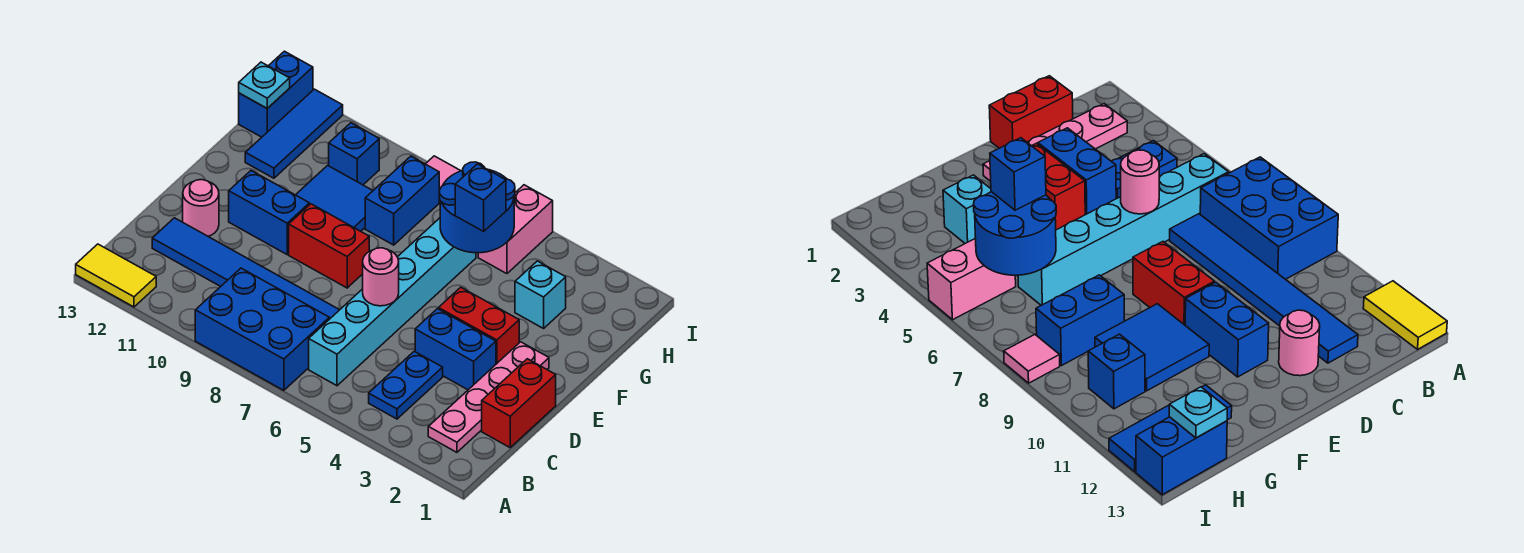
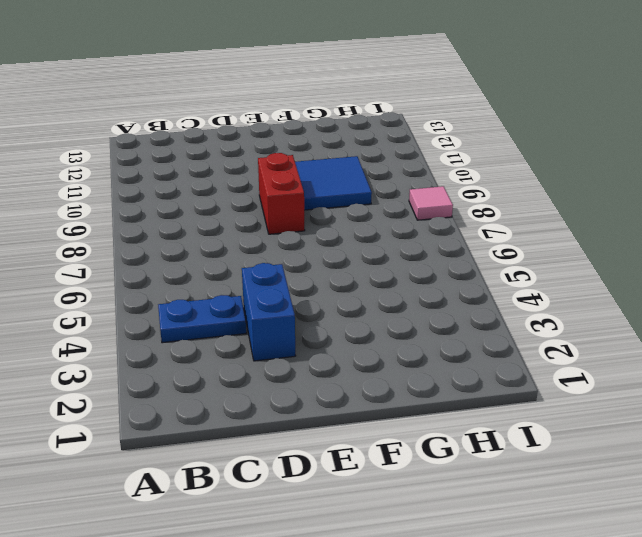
none -> blue 2x3 brick [195,268,329,390]
none -> yellow 1x2 tile [76,244,156,307]
none -> pink 1x4 plate [428,342,549,452]

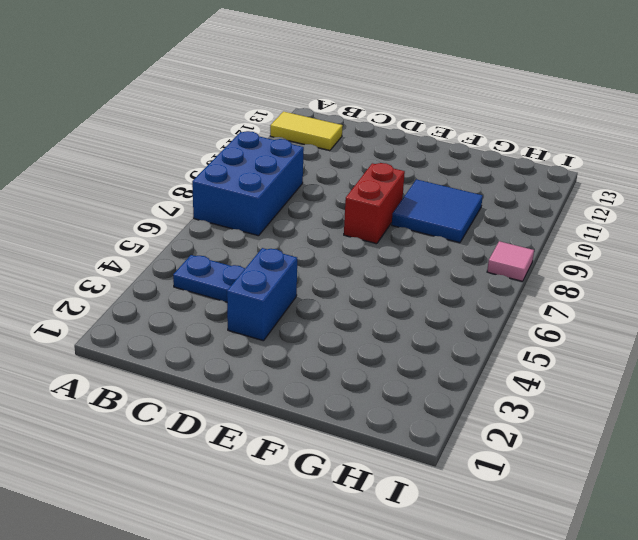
yellow 1x2 tile [270,111,343,150] -> yellow 1x2 tile turned to [76,244,156,307]
none -> pink 1x4 plate [428,342,549,452]
none -> cyan 1x6 brick [309,218,476,386]
none -> red 1x2 brick [482,359,556,447]

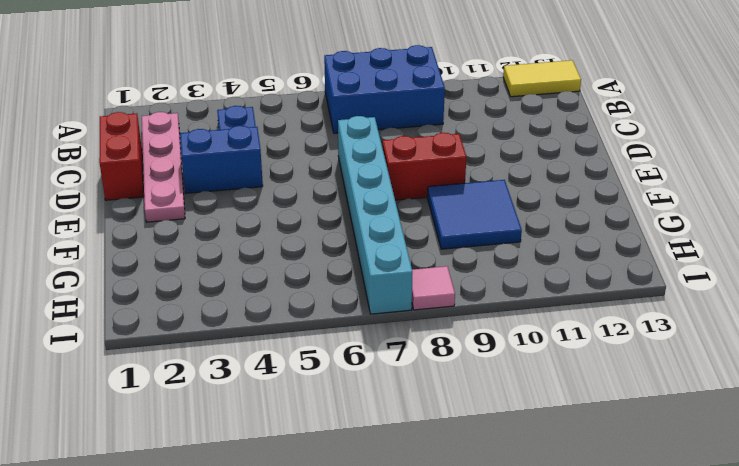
cyan 1x6 brick [338,116,412,314] -> cyan 1x6 brick moved to [309,218,476,386]
none -> blue 1x6 tile [152,218,339,319]
none -> pink 1x1 round brick [183,180,219,236]
none -> red 1x2 brick [438,287,519,364]

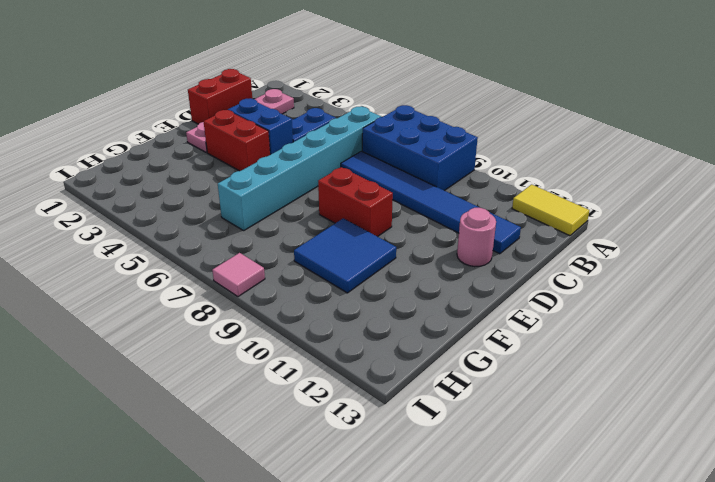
none -> blue 1x2 brick [229,171,309,254]
none -> cyan 1x1 brick [515,261,566,328]
none -> blue 1x2 brick [365,156,439,245]

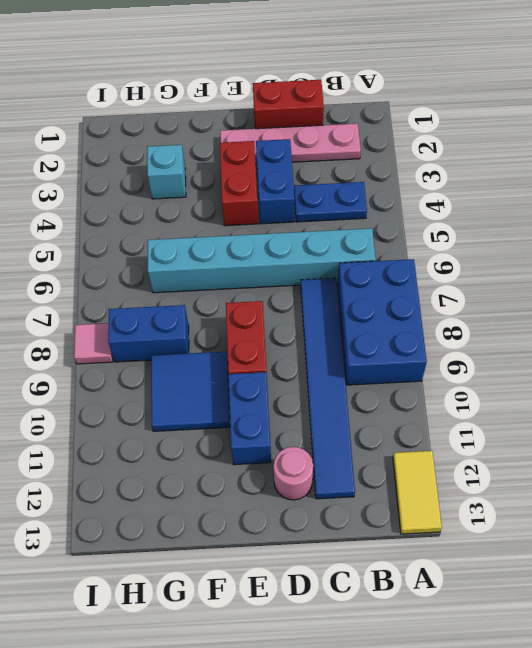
none -> blue 1x3 tile [245,89,343,178]
none -> pink 1x2 brick [478,185,553,274]
none -> blue 1x1 brick [329,123,379,185]

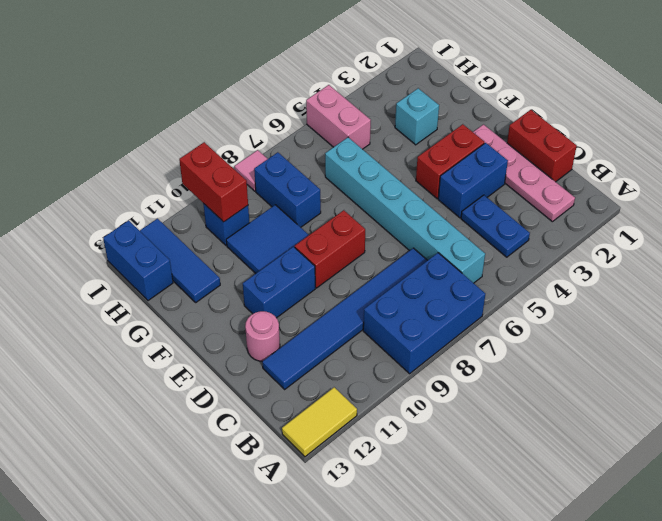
red 1x2 brick [179,142,248,222] -> none
none -> pink 1x1 round brick [363,248,399,306]
none -> blue 2x2 round brick [439,162,515,253]
none -> cyan 1x1 plate [239,62,290,108]

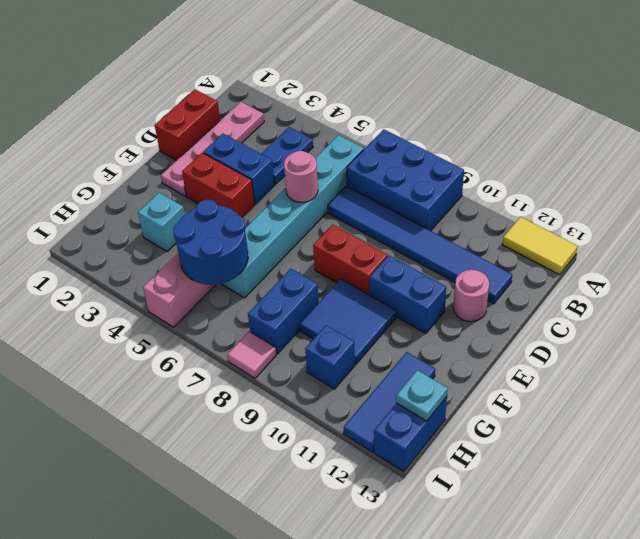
none -> blue 1x1 brick [455,164,506,231]

